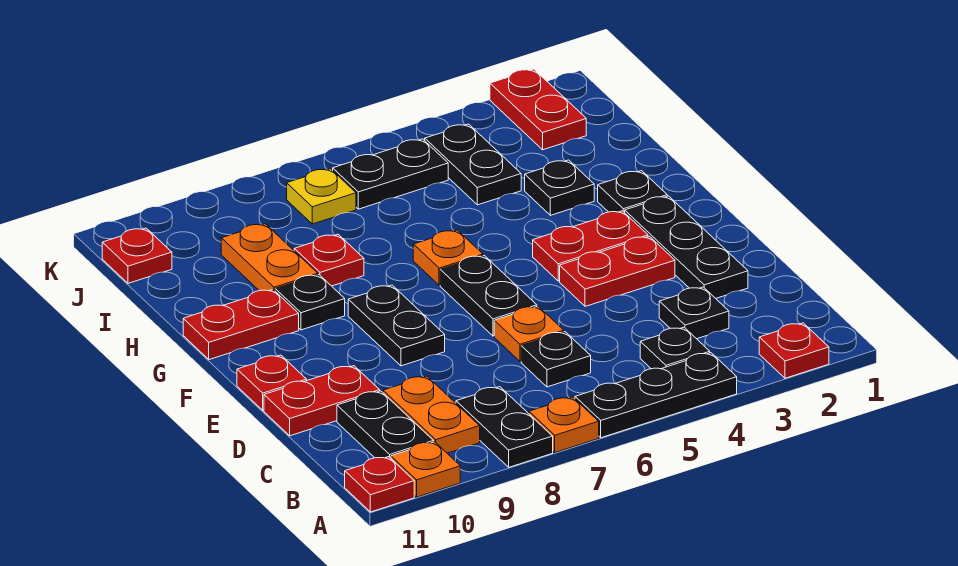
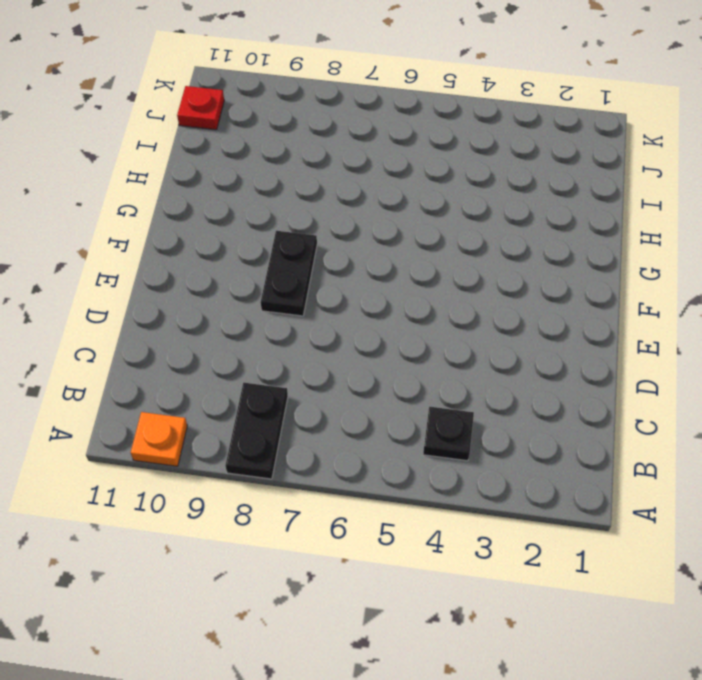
none -> red 1x1 plate [759,323,829,378]
none -> black 1x3 plate [575,353,737,438]
none -> orange 1x1 plate [529,397,599,452]
none -> red 1x1 plate [345,457,414,512]

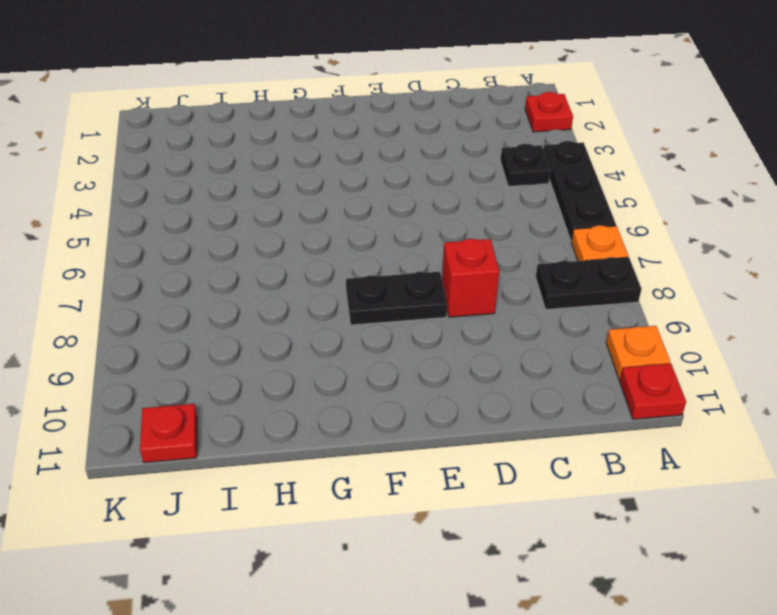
red 1x1 brick [442,239,499,317] -> none
none -> orange 1x2 plate [383,376,480,453]
none -> black 1x2 plate [337,391,433,458]
none -> black 1x1 plate [659,287,729,339]
none -> black 1x1 plate [521,332,591,387]

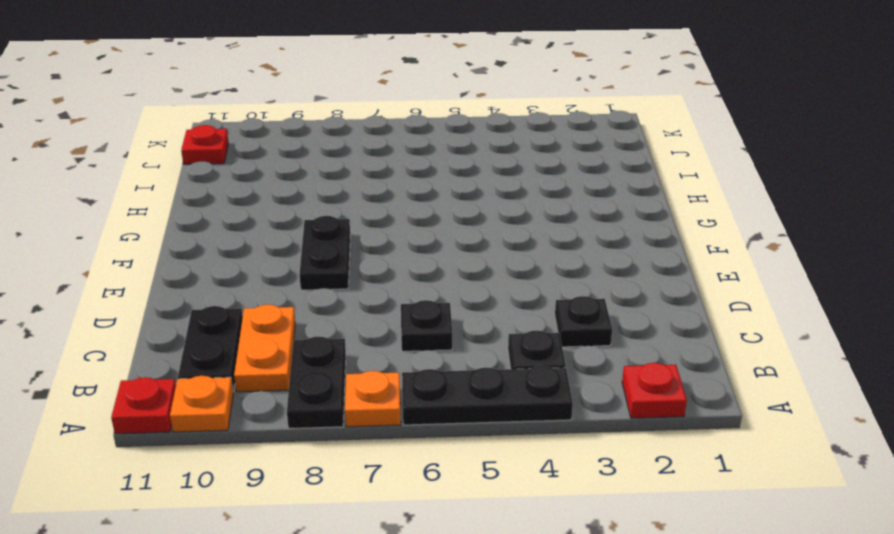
none -> black 1x3 plate [625,196,748,298]
none -> orange 1x1 plate [494,306,564,362]
none -> red 1x2 plate [264,366,380,436]
none -> red 1x2 plate [560,236,675,306]

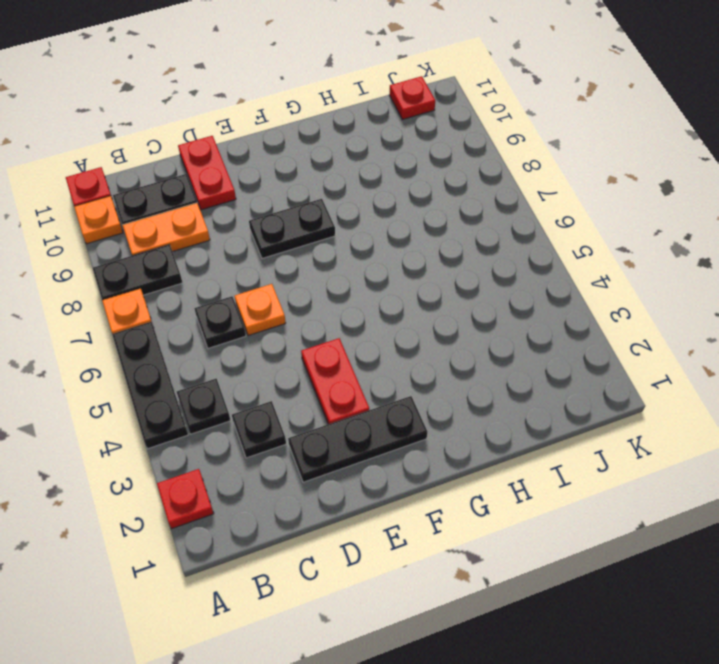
none -> black 1x2 plate [440,256,537,336]
none -> red 1x1 plate [237,355,307,410]
none -> red 1x2 plate [533,211,648,281]
none -> black 1x1 plate [598,171,667,213]

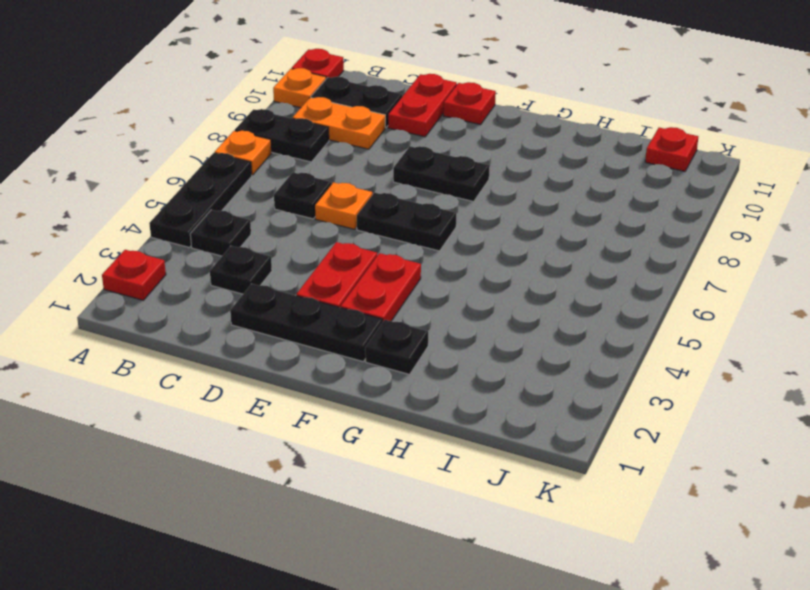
none -> orange 1x1 plate [413,230,483,285]
none -> black 1x1 plate [275,275,345,330]
none -> red 1x2 plate [183,290,299,360]
none -> black 1x1 plate [525,160,594,215]

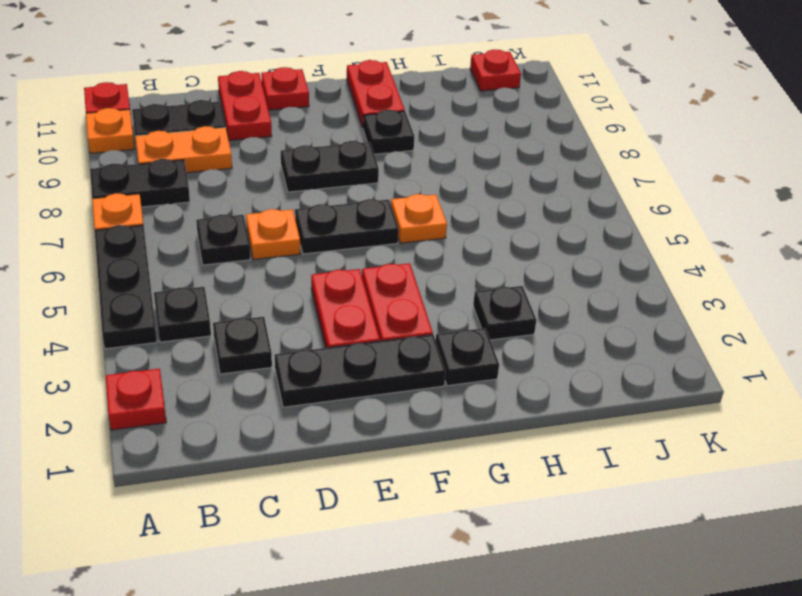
none -> red 1x1 plate [294,234,364,286]
none -> orange 1x2 plate [221,224,318,291]
none -> black 1x2 plate [425,124,521,205]
none -> red 1x2 plate [490,69,586,150]

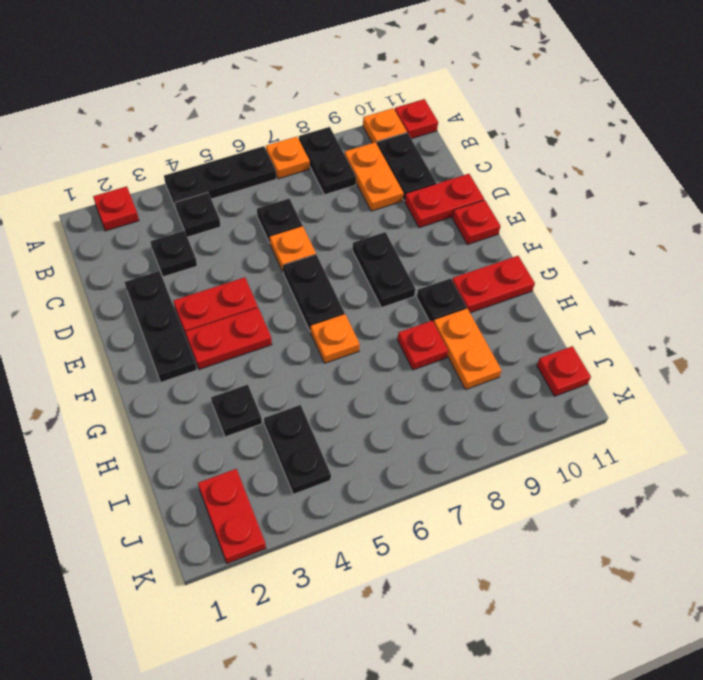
none -> black 1x1 plate [598,171,667,213]
none -> black 1x2 plate [333,139,448,209]
none -> yellow 1x1 plate [287,169,356,224]

